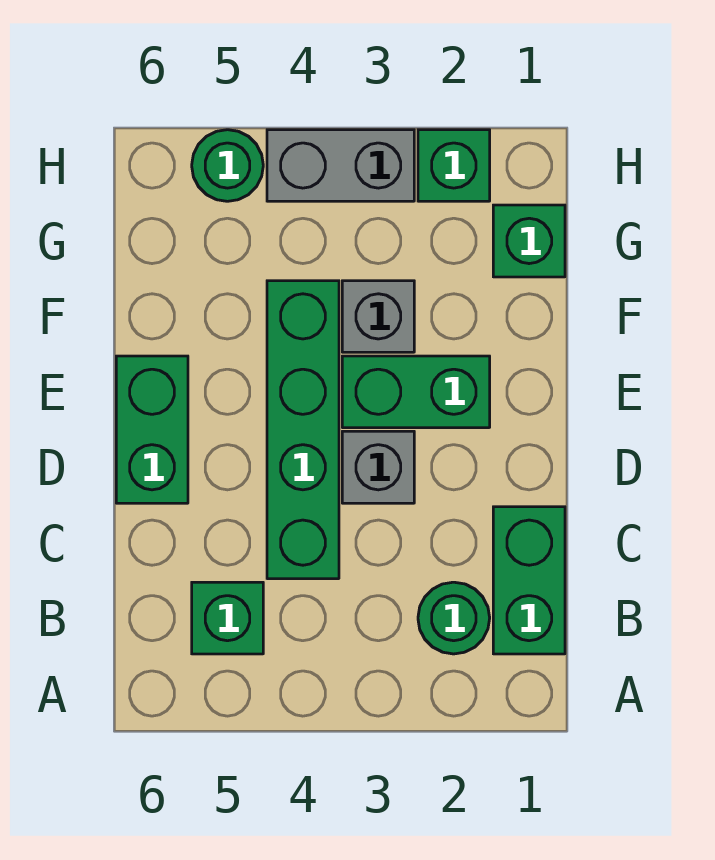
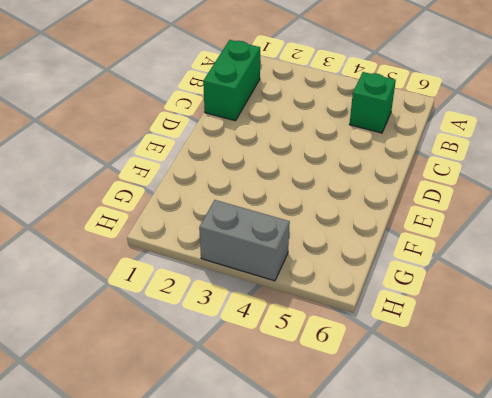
none -> green 1x1 round brick [418,582,490,654]
none -> green 1x4 brick [267,281,339,579]
none -> grey 1x1 brick [342,431,414,503]

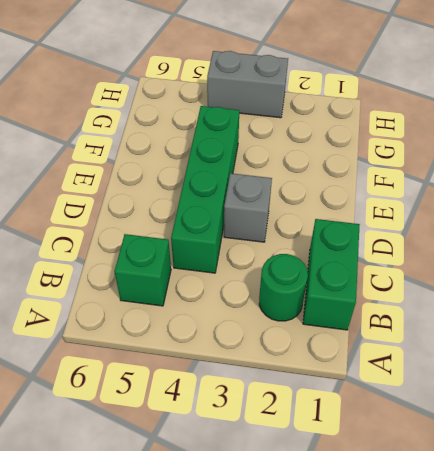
none -> green 1x2 brick [116,356,188,503]
none -> green 1x2 brick [342,356,490,428]
none -> grey 1x1 brick [342,281,414,352]

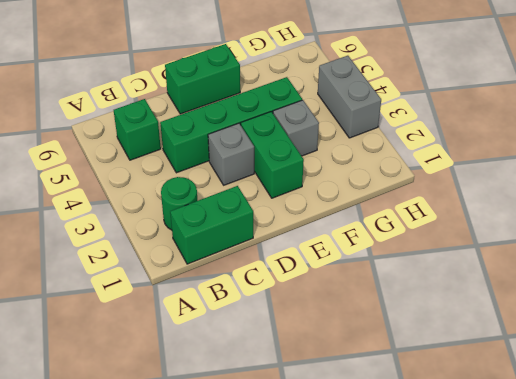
none -> green 1x1 brick [493,205,565,277]
none -> green 1x1 brick [418,130,490,201]
none -> green 1x1 round brick [192,130,263,201]

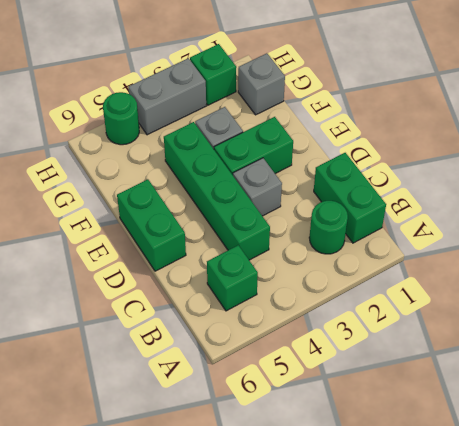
grey 1x1 brick [238,53,285,115] -> green 1x1 brick [493,205,565,277]

